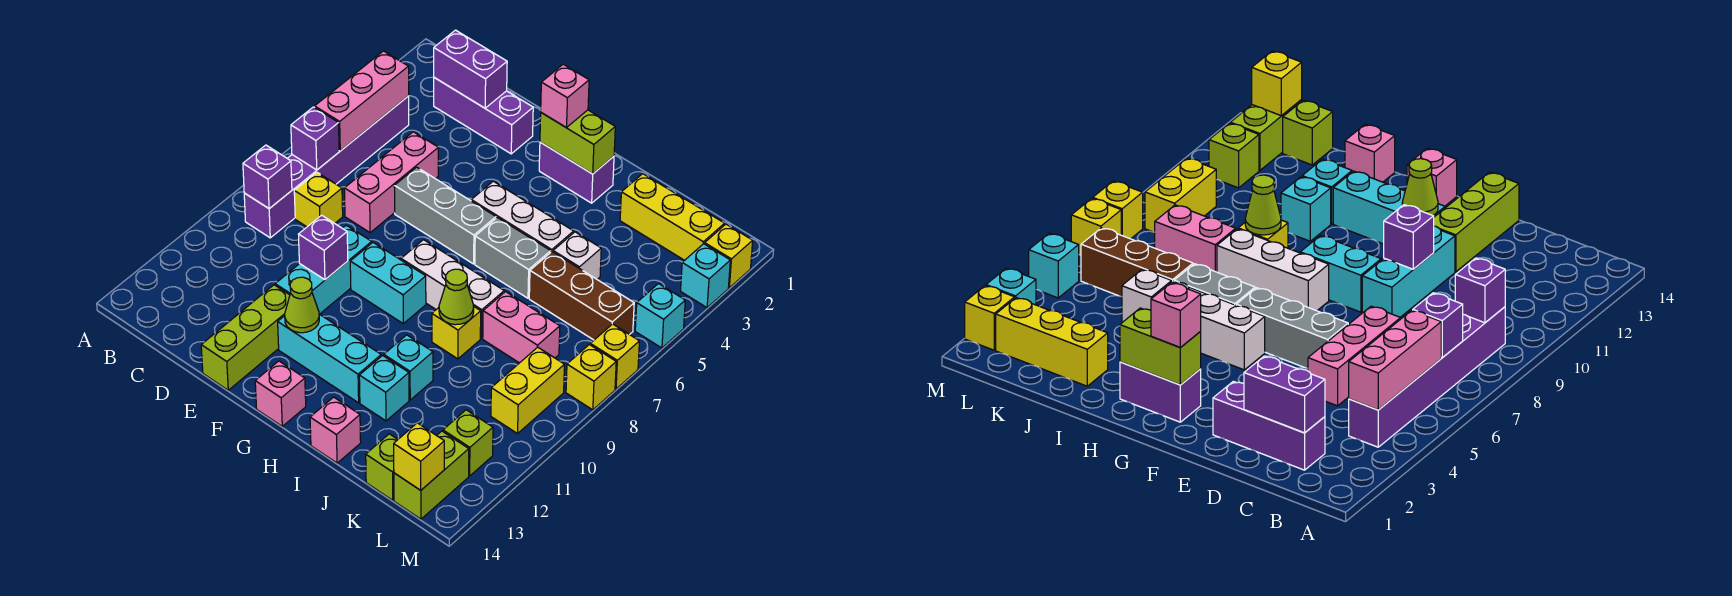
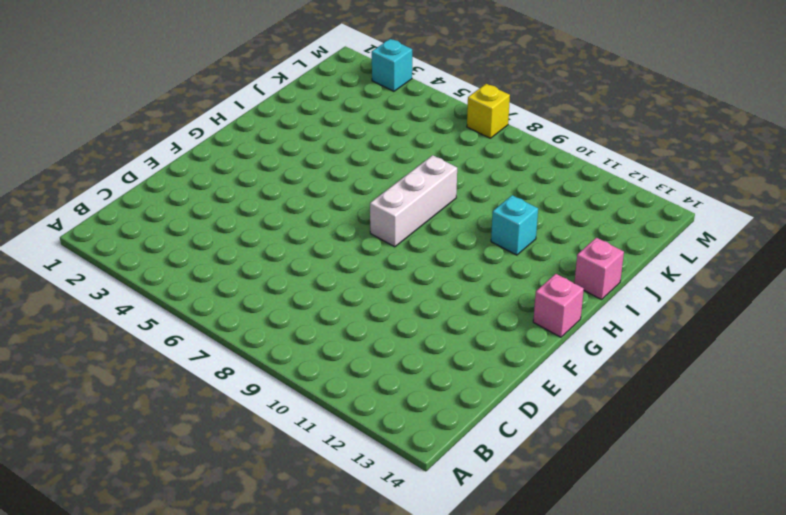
none -> purple 1x6 brick [244,96,409,238]
none -> purple 1x3 brick [434,78,533,154]
none -> yellow 1x1 brick [294,173,343,227]
none -> pink 1x3 brick [344,132,438,233]

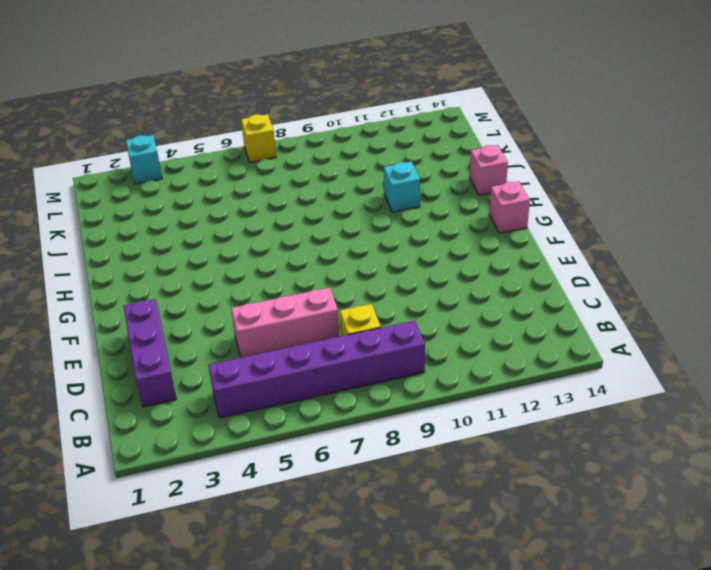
none -> grey 1x3 brick [394,167,496,264]
none -> cyan 1x3 brick [275,225,372,314]
none -> lime 1x3 brick [201,285,290,390]
none -> cyan 1x2 brick [350,243,426,324]

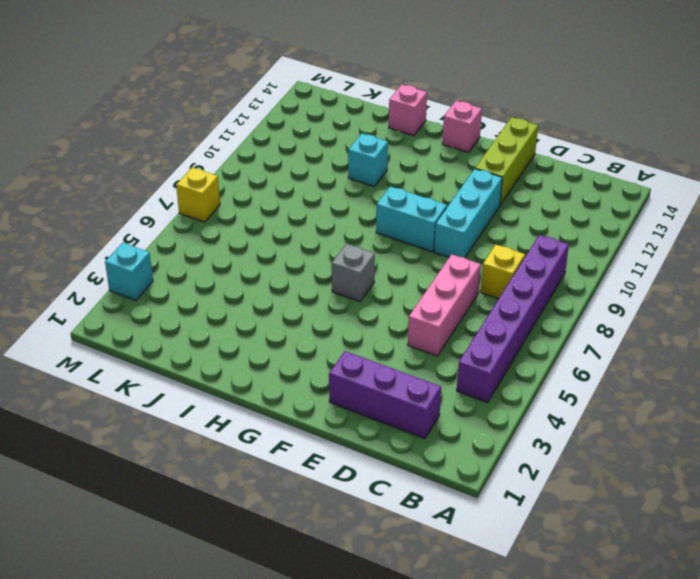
grey 1x1 brick [332,244,375,302] -> grey 1x3 brick [394,167,496,264]
none -> cyan 1x3 brick [278,314,381,403]
none -> purple 1x2 brick [539,142,614,203]
none -> white 1x3 brick [471,181,574,252]
none -> white 1x3 brick [401,240,504,338]

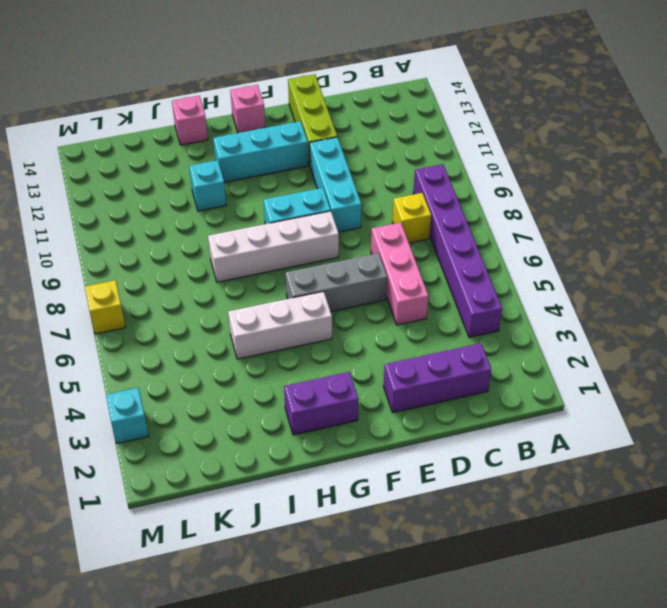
white 1x4 brick [208,211,339,282] -> white 1x3 brick [401,240,504,338]
none -> grey 1x2 brick [475,217,551,298]
none -> yellow 1x1 brick [432,306,481,359]
none -> cyan 1x1 brick [359,355,409,421]
none -> yellow 1x3 brick [620,174,725,260]

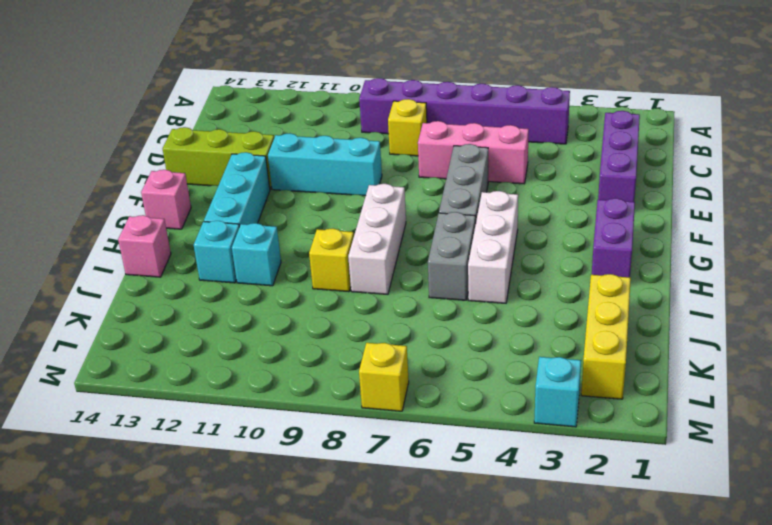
none -> cyan 1x2 brick [350,243,426,324]
none -> white 1x1 brick [553,232,601,279]
none -> brown 1x3 brick [529,252,634,340]
none -> pink 1x2 brick [483,292,560,363]

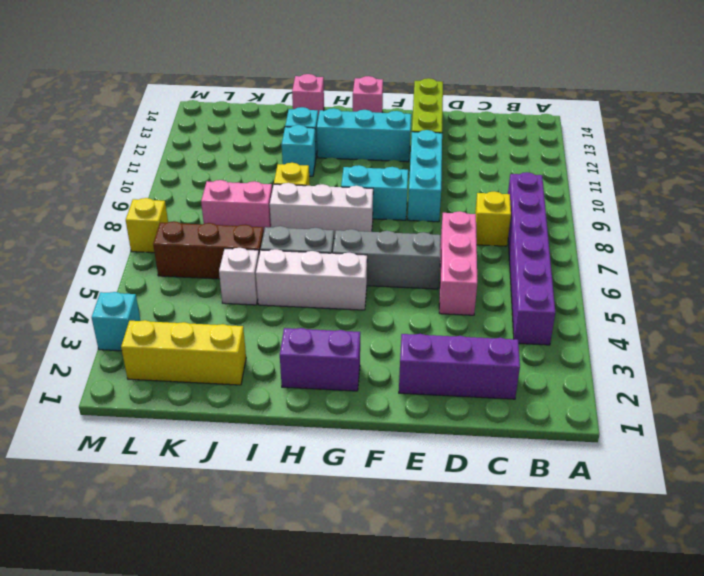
none -> lime 1x1 brick [366,434,398,500]
none -> yellow 1x2 brick [491,347,564,434]
none -> lime 1x1 brick [443,410,493,476]
none -> lime 1x2 brick [394,431,469,519]

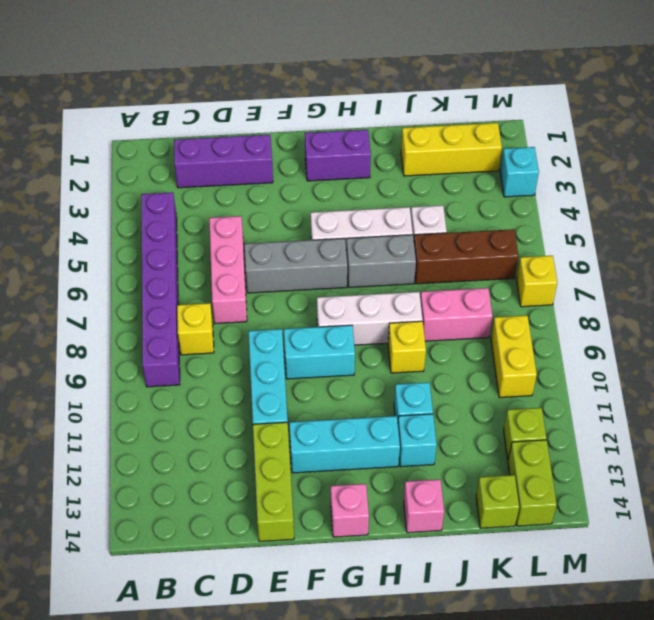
none -> yellow 1x1 brick [705,224,753,288]
none -> cyan 1x1 brick [635,284,685,348]
none -> yellow 1x1 brick [566,345,616,410]
none -> pink 1x3 brick [315,51,409,151]

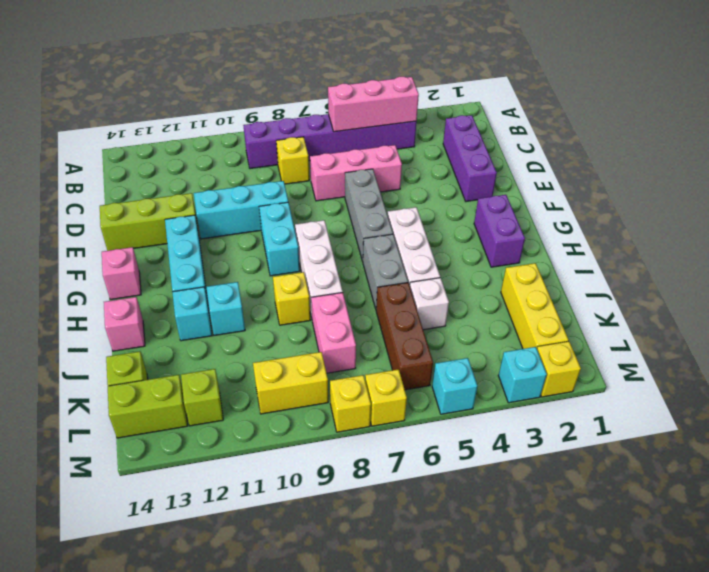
none -> purple 1x1 brick [291,107,339,170]
none -> purple 1x1 brick [243,145,292,208]
none -> purple 1x2 brick [434,30,507,108]
none -> purple 1x1 brick [298,215,348,280]

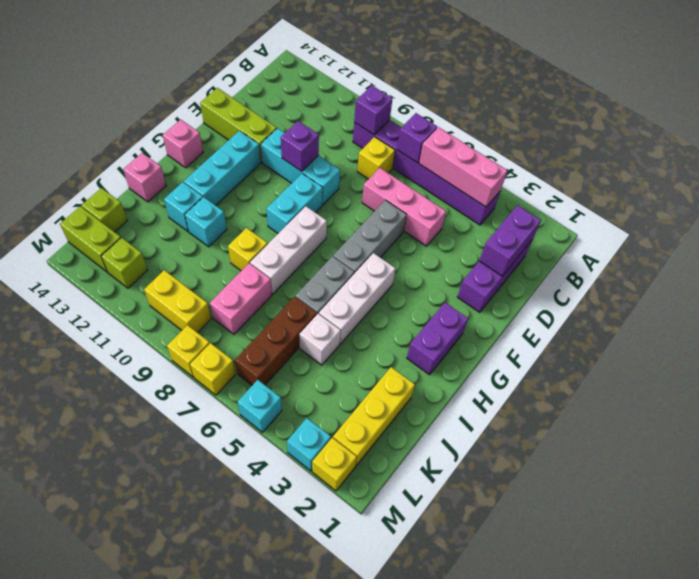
none -> lime 1x1 cone [285,277,319,333]
none -> lime 1x2 brick [540,110,615,174]
none -> lime 1x1 cone [439,269,474,325]
none -> yellow 1x1 brick [394,423,444,490]

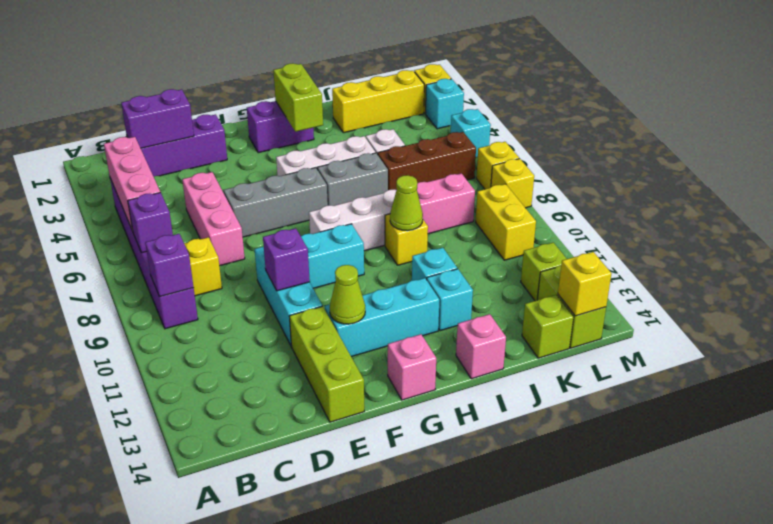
lime 1x2 brick [273,63,323,132] -> lime 1x2 brick turned to [540,110,615,174]
none -> pink 1x1 brick [541,64,589,127]

